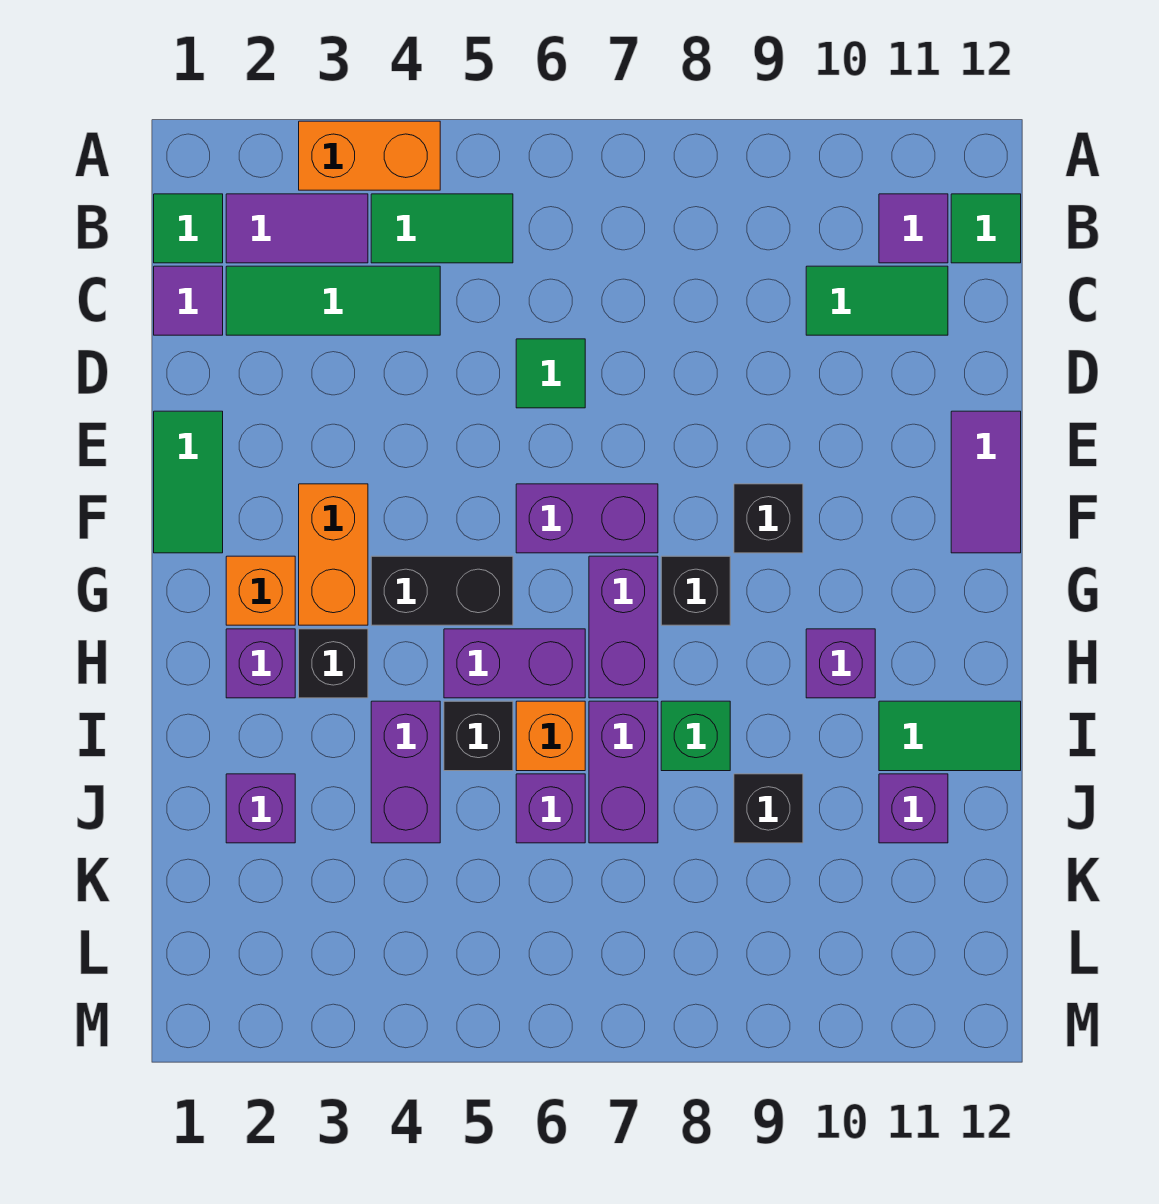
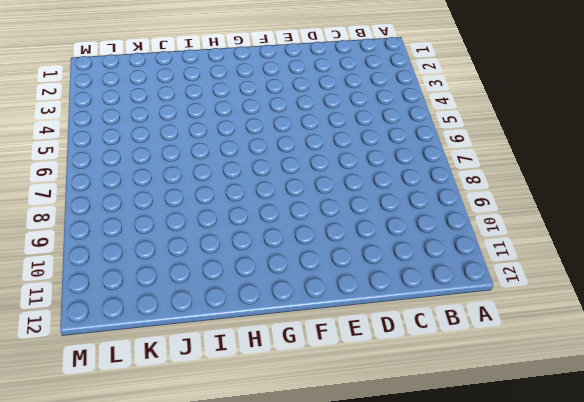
none -> orange 1x2 brick [299,121,440,190]
none -> green 1x1 tile [154,194,223,263]
none -> purple 1x2 tile [226,194,368,263]
none -> green 1x2 tile [371,194,513,263]

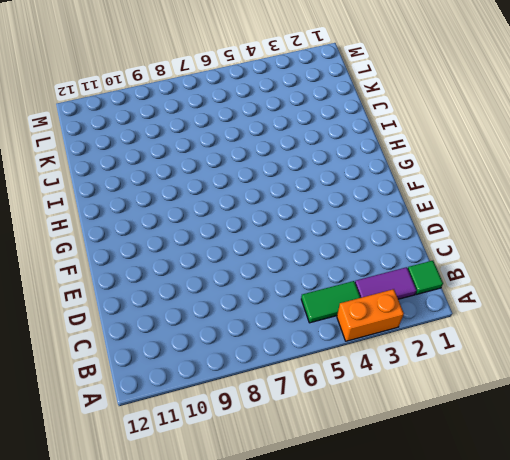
none -> purple 1x1 tile [879,194,948,263]
none -> green 1x1 tile [951,194,1021,263]
none -> purple 1x1 tile [154,266,223,335]
none -> green 1x3 tile [226,266,440,335]

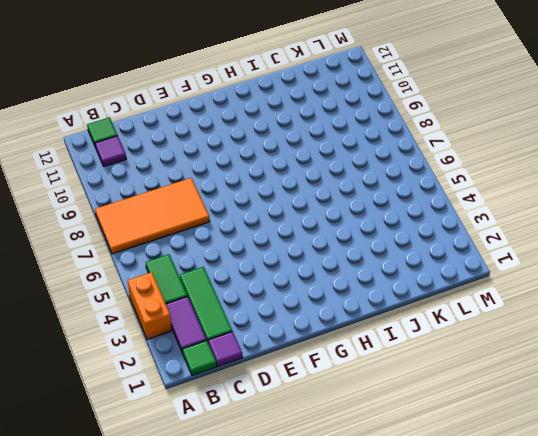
orange 2x4 tile [95,178,210,254] -> none
none -> green 1x2 tile [806,266,948,335]
none -> green 1x1 tile [516,339,585,408]
none -> green 1x2 tile [154,411,223,553]
none -> purple 1x2 tile [951,411,1021,553]

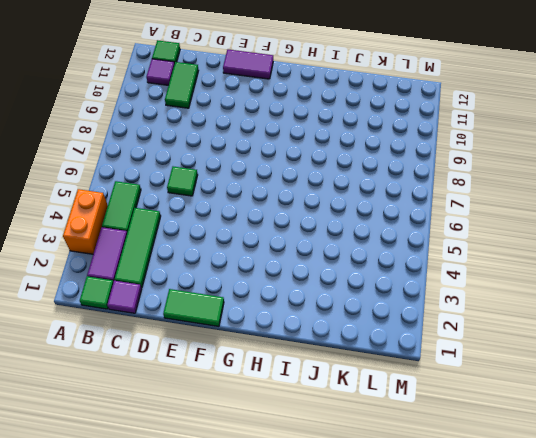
none -> orange 1x2 brick [299,484,368,625]
none -> purple 1x2 brick [516,484,658,553]
none -> black 1x1 brick [734,484,803,553]
none -> orange 1x1 brick [226,556,295,625]

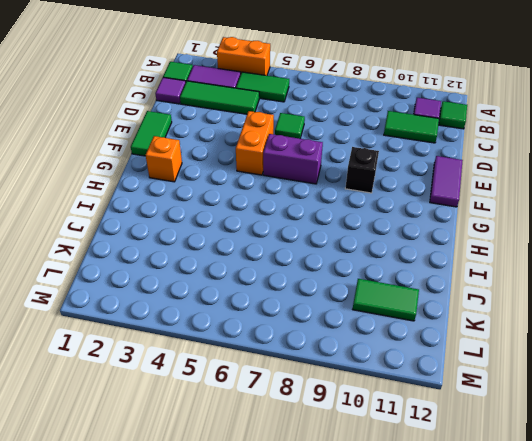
orange 1x2 brick [236,111,274,175] -> orange 1x2 brick moved to [299,484,368,625]
green 1x2 tile [353,279,419,321] -> green 1x2 tile moved to [879,701,1021,771]
none -> black 1x2 brick [371,556,513,625]
none -> purple 1x2 brick [589,556,658,698]
none -> black 1x1 brick [661,556,730,625]
none -> purple 1x1 brick [226,629,295,698]

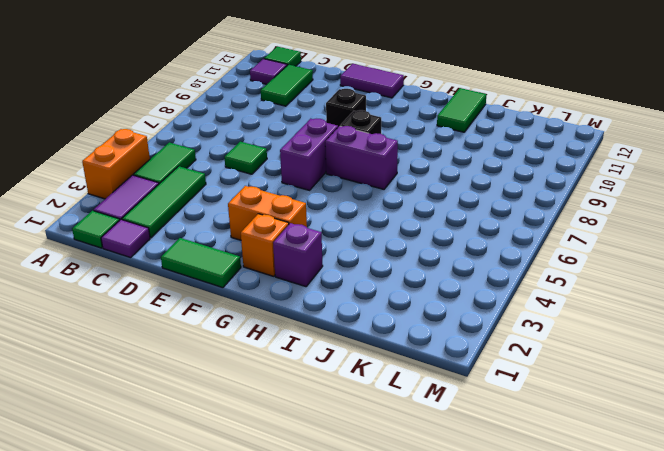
none -> black 1x2 brick [371,556,513,625]
none -> black 1x1 brick [299,629,368,698]
none -> purple 1x2 brick [444,629,585,698]
none -> purple 1x1 brick [806,629,875,698]

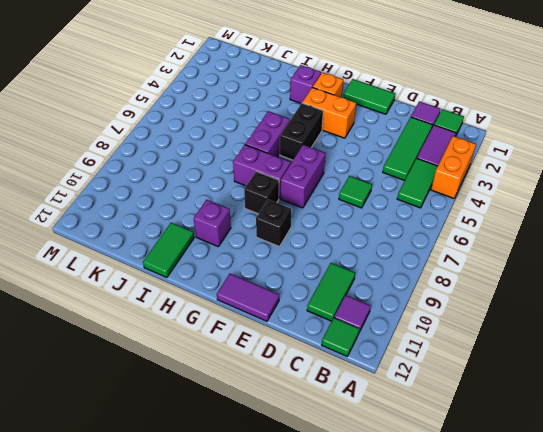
none -> black 1x1 brick [299,629,368,698]
none -> purple 1x2 brick [371,701,440,843]
none -> black 1x1 brick [444,701,513,771]
none -> orange 1x1 brick [516,701,585,771]

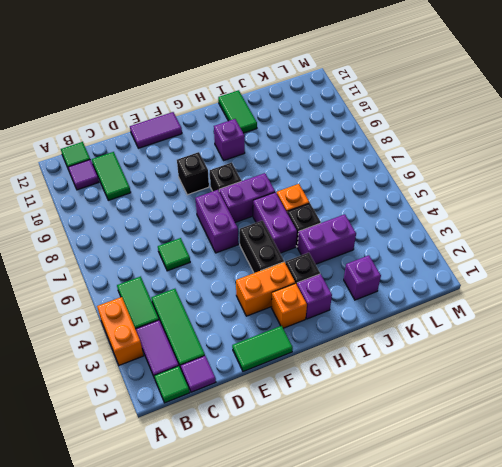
none -> purple 1x2 brick [589,701,658,843]
none -> green 1x1 brick [661,701,730,771]
none -> purple 1x1 brick [516,774,585,843]
none -> black 1x1 brick [734,774,803,843]

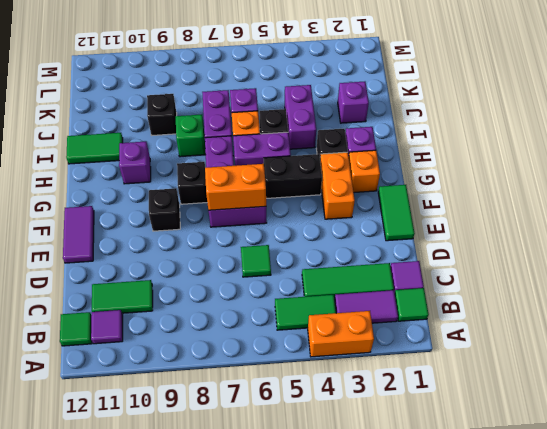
orange 1x2 brick [205,164,266,210] -> none
none -> purple 1x1 brick [879,774,948,843]

